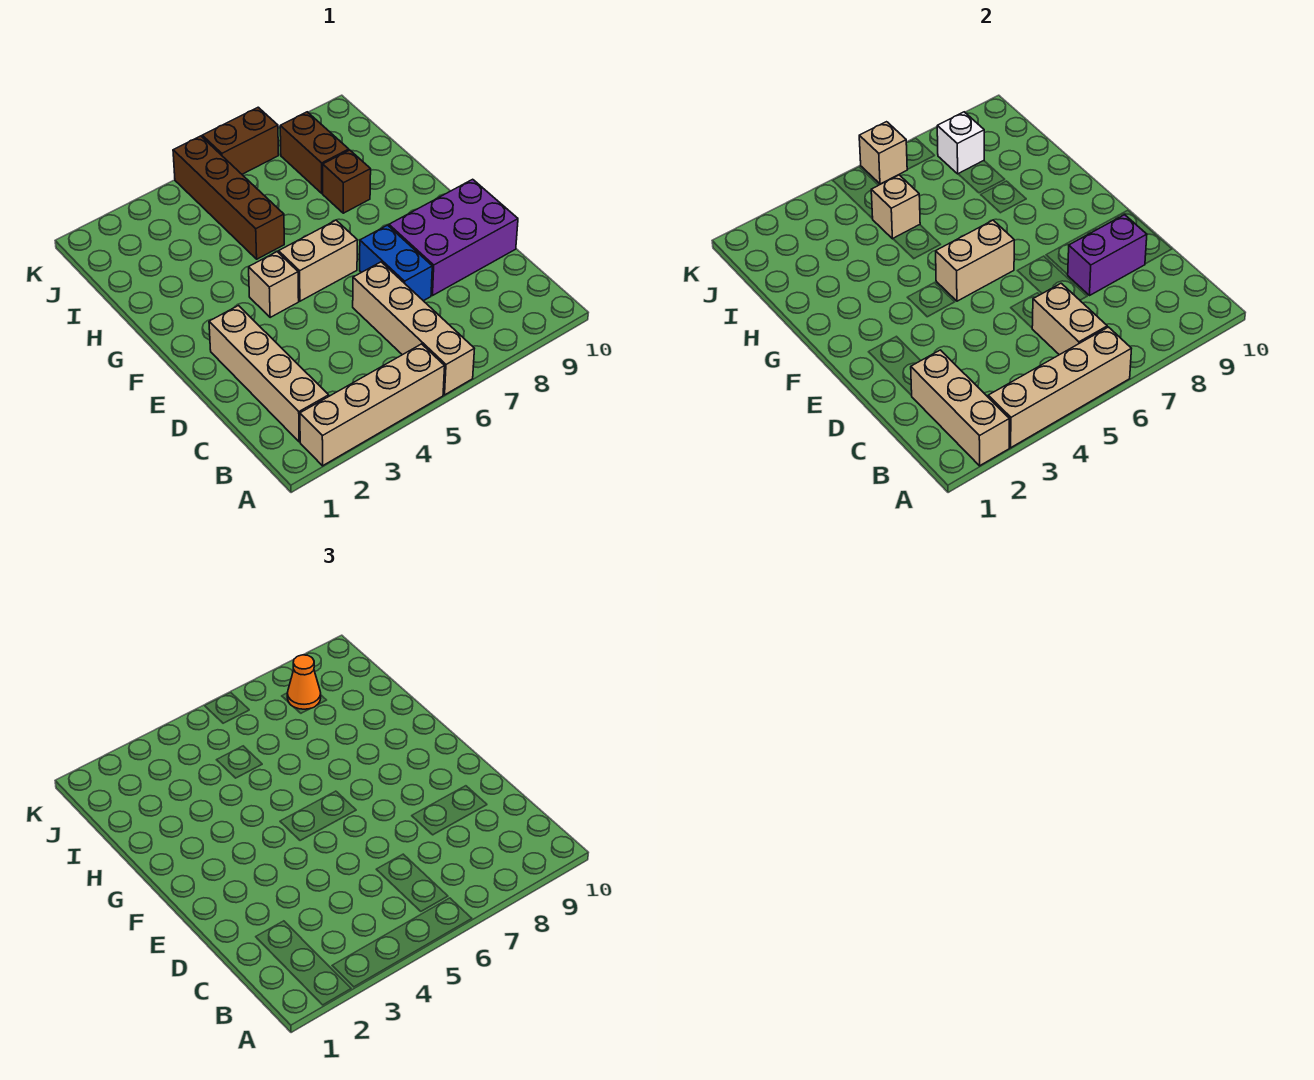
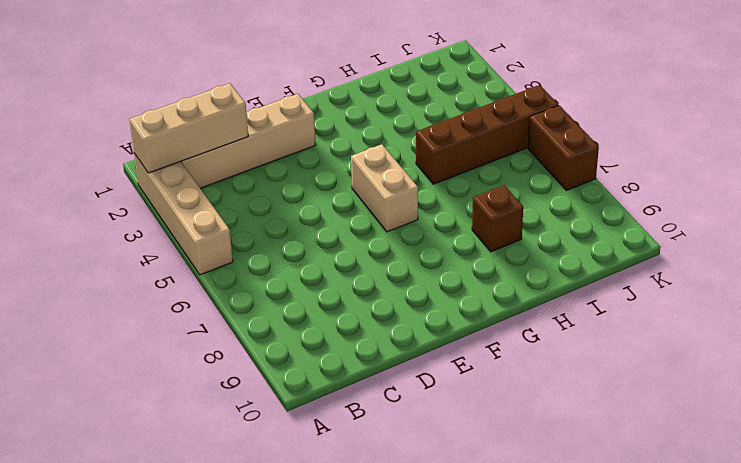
none -> tan 1x4 brick [353,262,474,395]
none -> blue 1x2 brick [360,225,432,301]
none -> purple 2x3 brick [389,179,518,295]

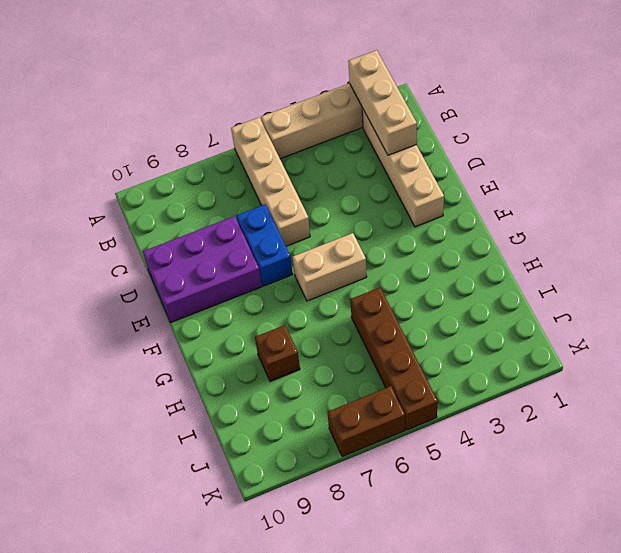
none -> tan 1x1 brick [249,252,299,317]
none -> brown 1x2 brick [280,112,349,193]
none -> tan 1x4 brick [988,327,1131,448]

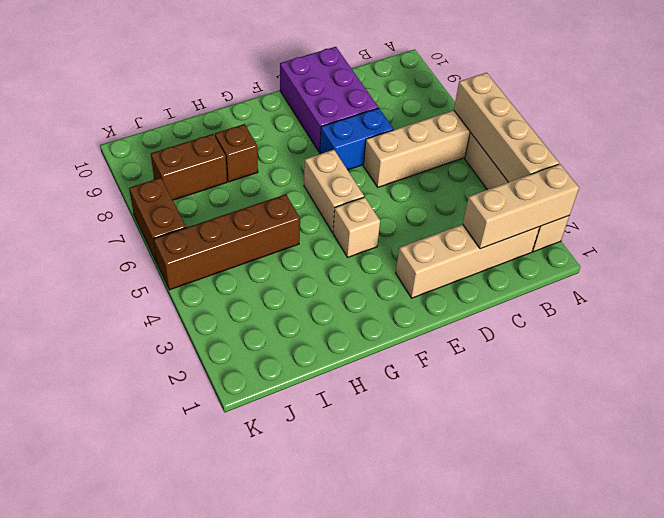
none -> tan 1x2 brick [1032,283,1107,355]
none -> purple 1x2 brick [1068,215,1147,295]
none -> tan 1x2 brick [936,220,1014,301]

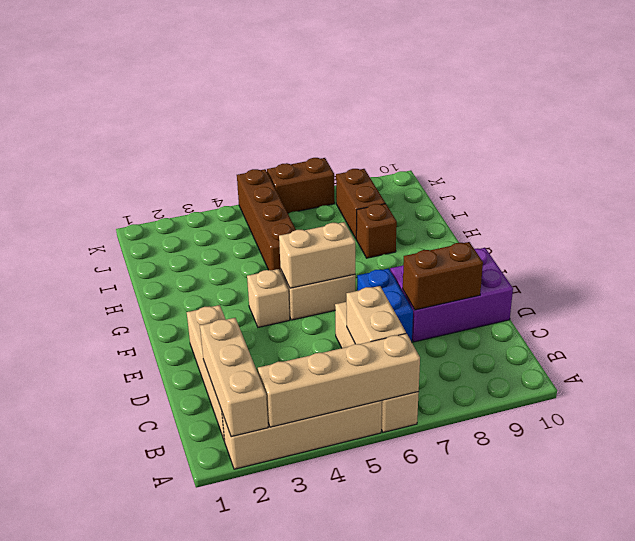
brown 1x2 brick [403,242,483,310] -> purple 1x2 brick [1068,215,1147,295]
none -> tan 1x1 brick [871,175,920,239]
none -> white 1x1 brick [937,112,984,174]
none -> tan 1x1 brick [859,122,907,184]

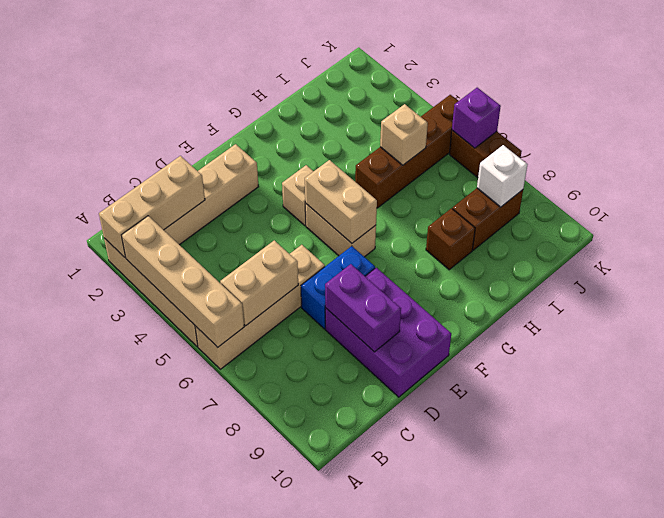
purple 1x1 brick [452,88,501,148] -> tan 1x1 brick [859,122,907,184]
none -> orange 1x1 cone [287,655,321,709]

